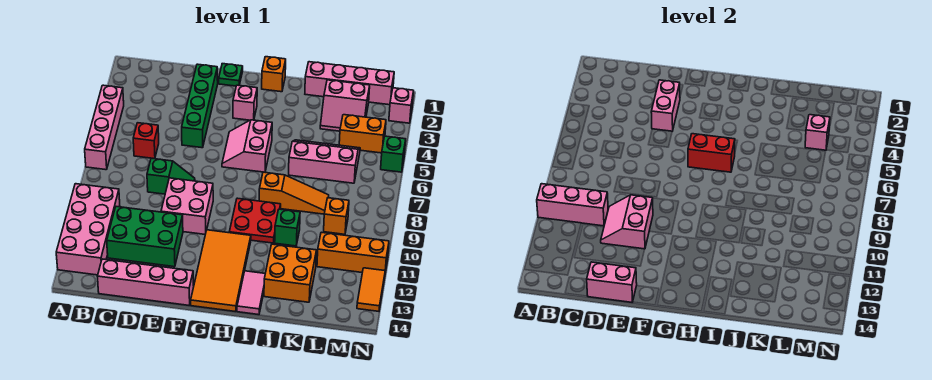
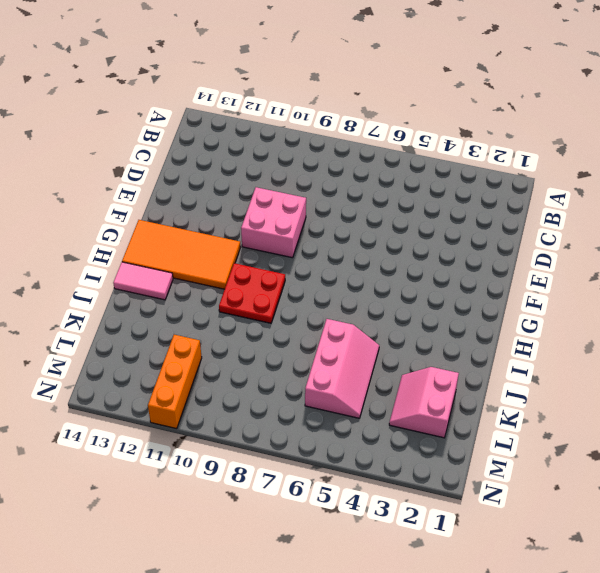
none -> pink 1x4 brick [85,85,124,170]
none -> pink 2x4 brick [56,184,120,275]
none -> red 1x1 brick [133,123,159,159]
none -> green 2x3 brick [107,207,183,267]

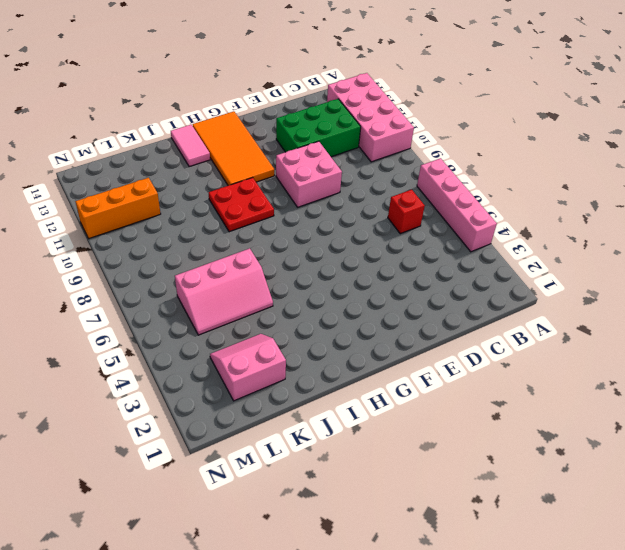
none -> pink 1x4 brick [98,259,194,305]
none -> green 1x2 slope [147,158,195,194]
none -> green 1x4 brick [182,64,218,148]
none -> green 1x1 plate [219,64,243,86]

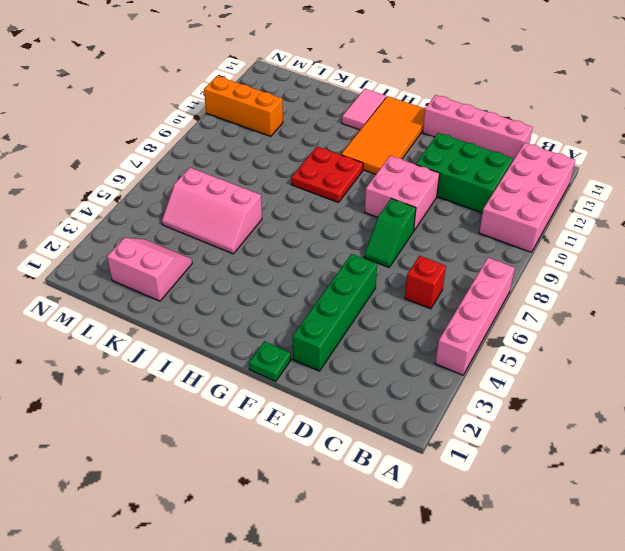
green 1x2 slope [364,199,416,267] -> green 1x2 slope turned to [147,158,195,194]
none -> pink 1x1 brick [233,85,257,120]
none -> pink 2x2 slope [222,120,272,172]
none -> orange 1x1 brick [262,57,286,92]
none -> orange 1x3 slope [259,172,329,214]

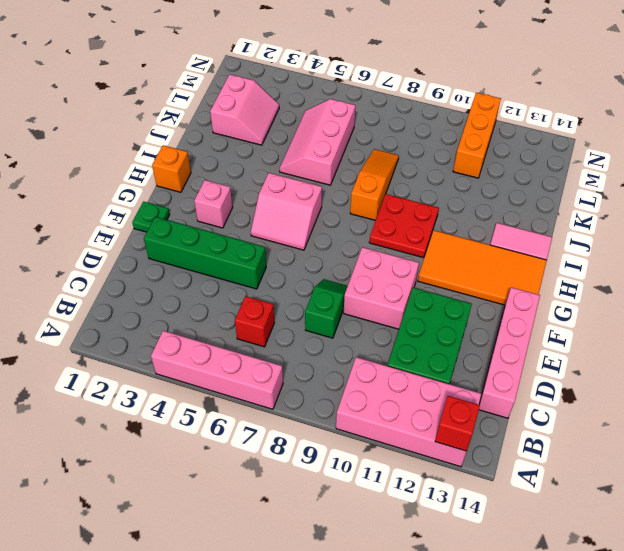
red 1x1 brick [435,396,480,451] -> none
none -> pink 1x4 brick [305,62,394,105]
none -> green 1x1 brick [275,209,300,246]
none -> orange 2x2 brick [264,244,316,302]
none -> orange 1x2 brick [339,115,386,153]

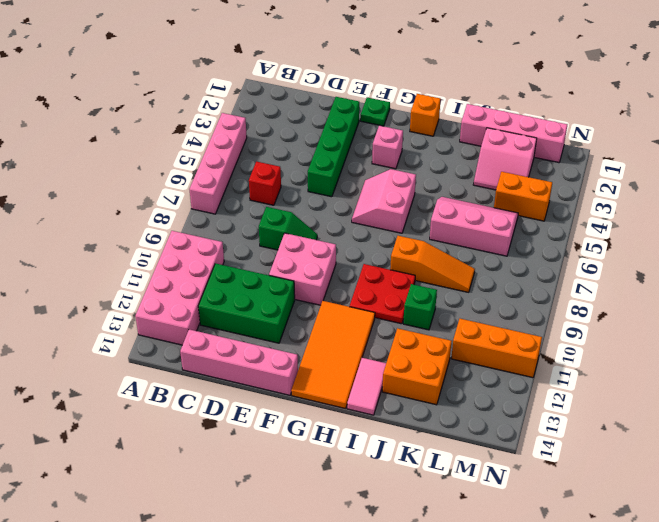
none -> orange 1x1 brick [324,198,349,234]
none -> pink 1x1 brick [389,88,413,123]
none -> green 1x1 brick [381,136,406,172]
none -> orange 1x2 tile [357,268,385,311]

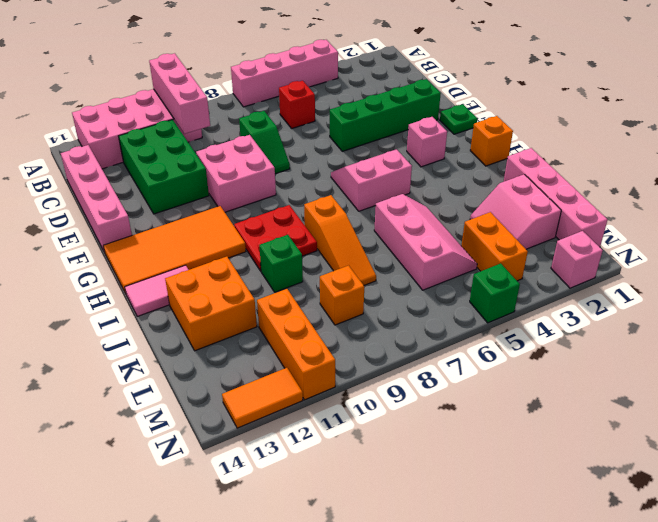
none -> pink 2x2 slope [601,195,653,249]
none -> pink 1x2 brick [587,262,637,303]
none -> pink 1x2 brick [651,80,680,131]
none -> red 1x2 brick [688,134,735,172]

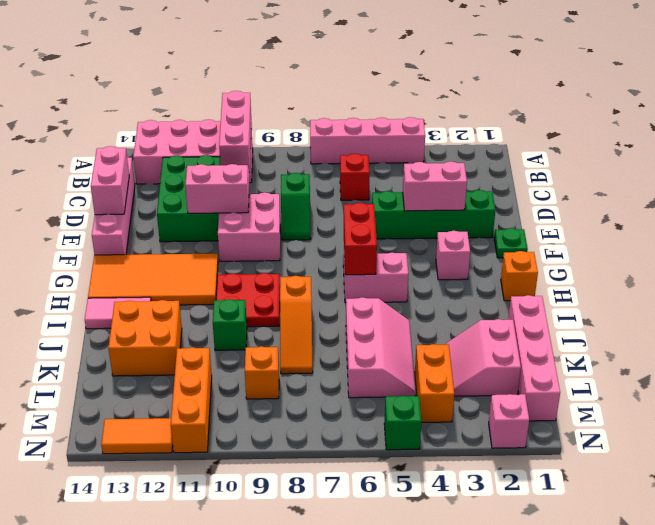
none -> pink 1x1 brick [805,115,830,150]

